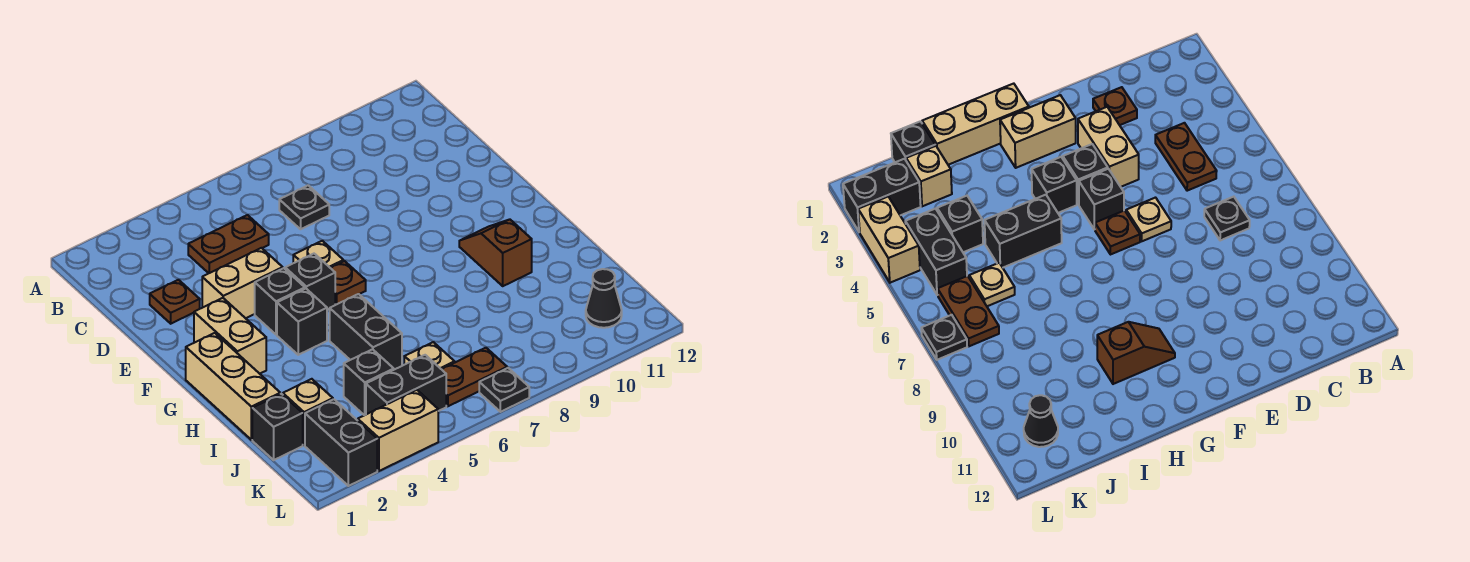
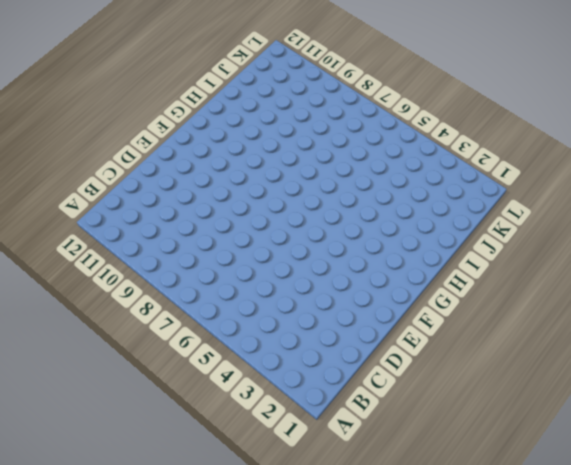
none -> brown 1x2 plate [188,215,269,273]
none -> black 1x1 plate [279,185,329,229]
none -> brown 1x1 plate [150,280,200,324]

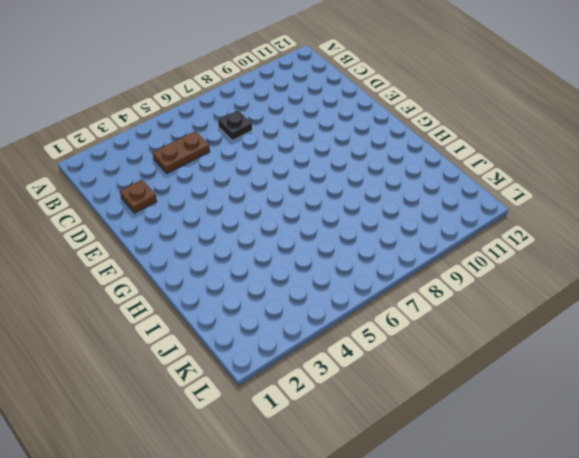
none -> tan 1x2 brick [202,248,283,318]
none -> tan 1x1 plate [293,241,343,268]
none -> tan 1x2 brick [194,298,266,374]

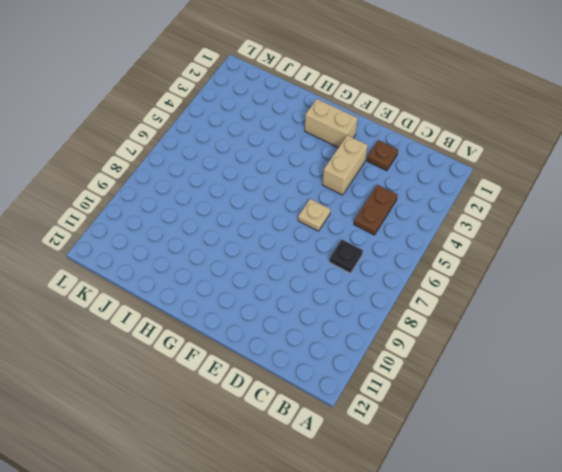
none -> black 1x1 brick [255,268,305,335]
none -> black 1x1 brick [285,254,335,310]
none -> brown 1x1 plate [331,261,366,305]

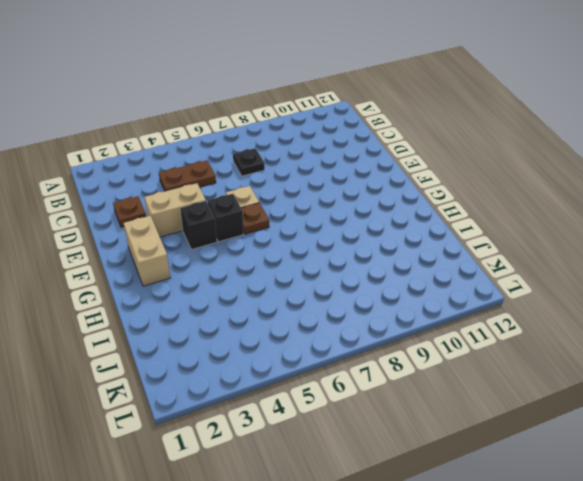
none -> tan 1x3 brick [186,333,280,440]
none -> black 1x1 brick [277,289,327,355]
none -> brown 1x2 slope [459,219,532,286]

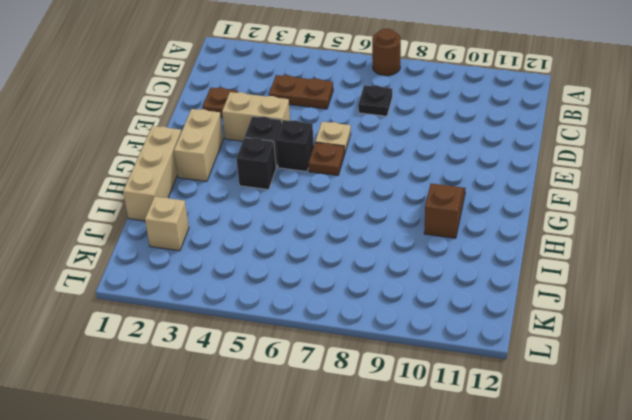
brown 1x1 round brick [372,29,401,76] -> none
none -> black 1x2 brick [330,294,402,370]
none -> black 1x1 brick [252,394,303,460]
none -> black 1x1 brick [344,349,394,415]

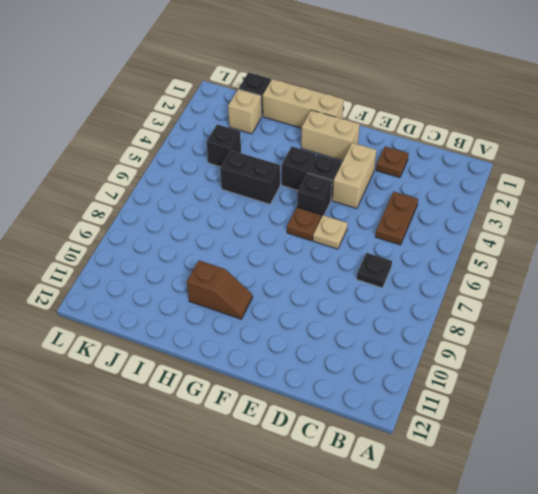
none -> tan 1x1 plate [404,342,455,369]
none -> black 1x2 brick [305,399,377,486]
none -> black 1x2 brick [366,355,446,414]

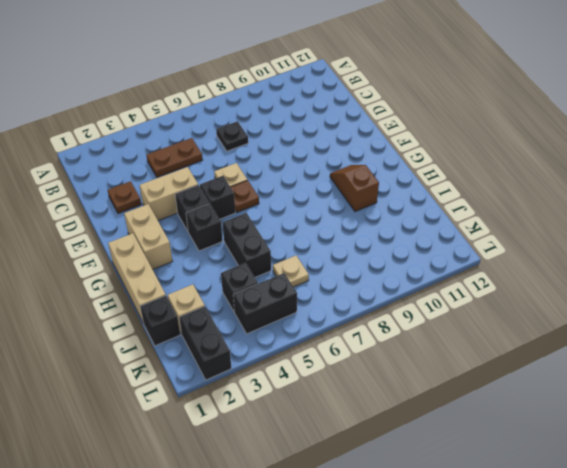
none -> brown 1x2 plate [442,348,507,406]
none -> black 1x1 cone [586,269,622,328]
none -> tan 1x2 brick [358,390,438,471]

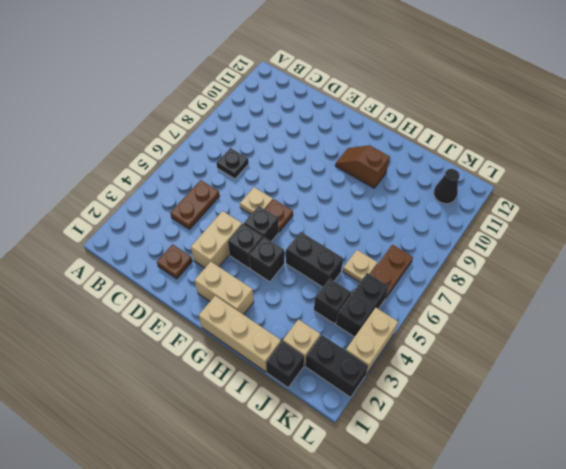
none -> black 1x1 plate [479,368,529,412]

